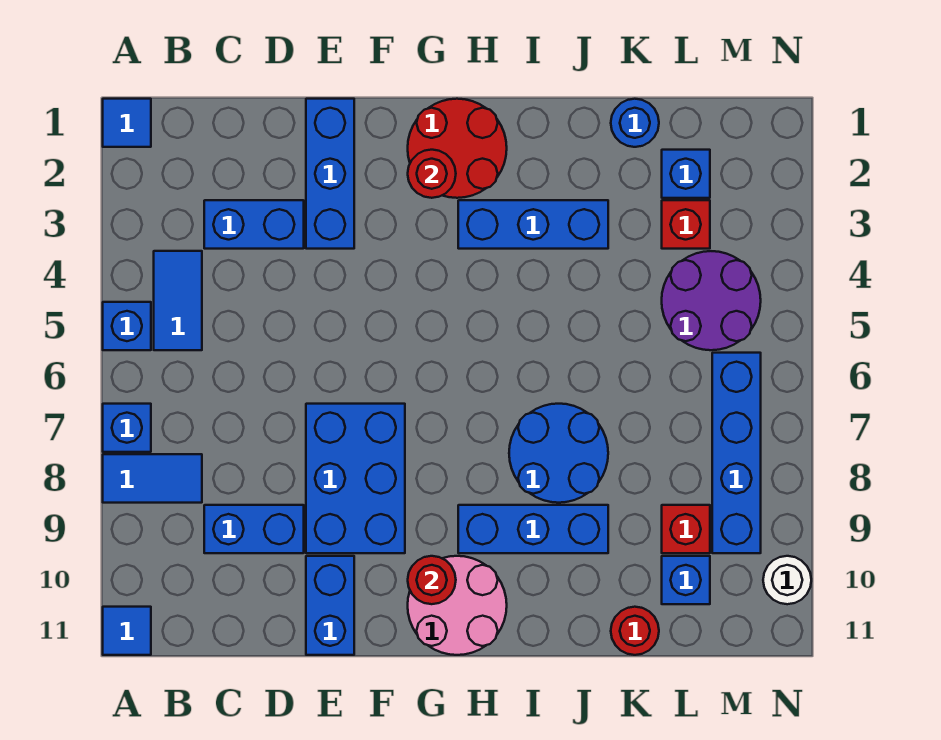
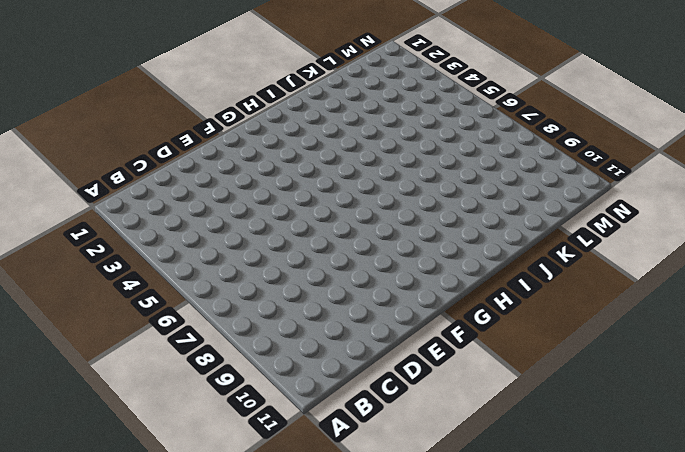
none -> blue 1x1 tile [103,99,151,147]
none -> blue 1x1 brick [103,302,151,350]
none -> blue 1x1 brick [103,404,151,452]

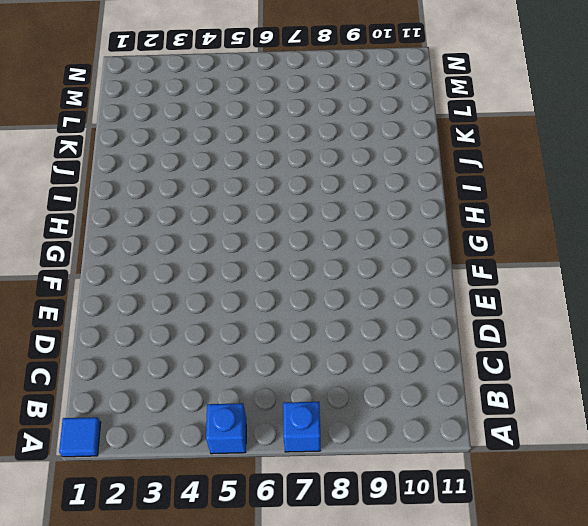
none -> blue 1x2 tile [103,454,202,503]
none -> blue 1x1 tile [103,607,151,655]
none -> blue 1x2 tile [154,251,202,350]

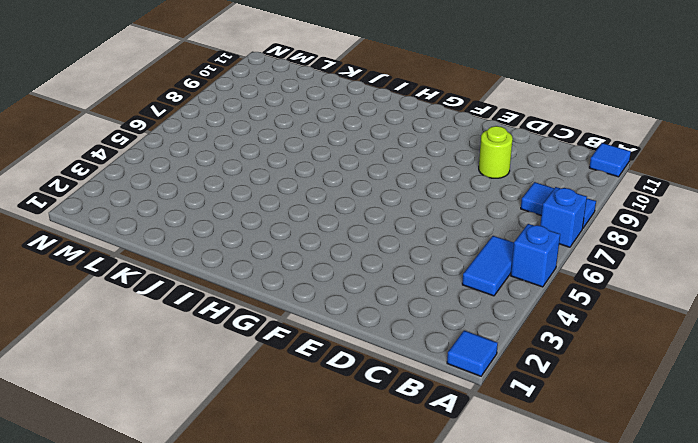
lime 1x1 round brick [479,126,512,178] -> blue 1x2 brick [204,505,304,553]
none -> blue 1x2 brick [204,200,304,249]
none -> blue 1x3 brick [306,99,354,249]
none -> blue 2x3 brick [306,404,405,553]

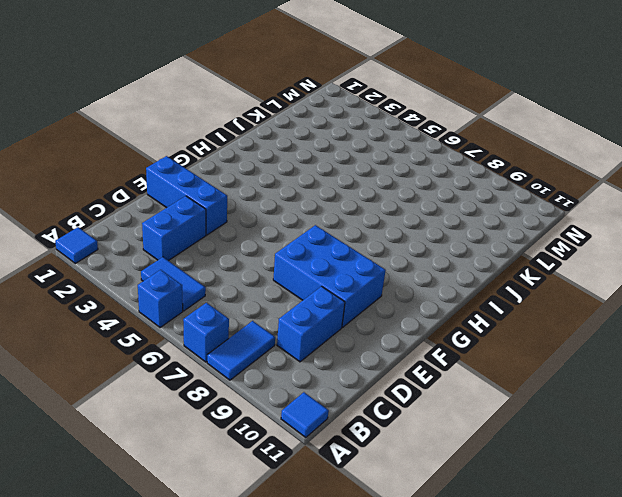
none -> blue 1x2 brick [306,556,354,655]
none -> red 2x2 round brick [408,99,507,198]
none -> pink 2x2 round brick [408,556,507,655]

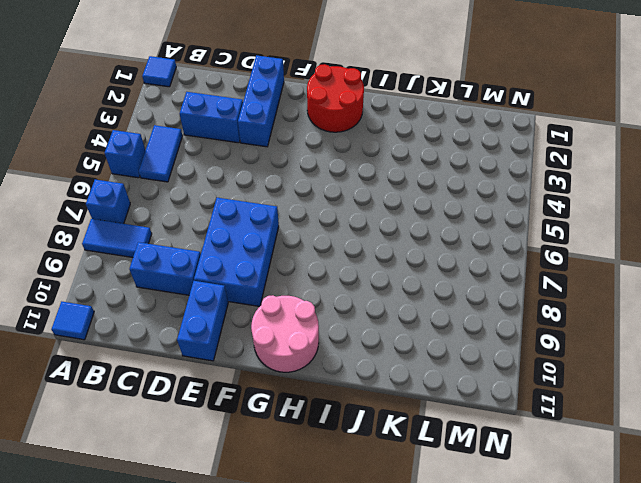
none -> blue 1x3 brick [458,200,608,249]
none -> blue 1x3 brick [458,505,608,553]
none -> blue 2x2 round brick [509,404,608,503]

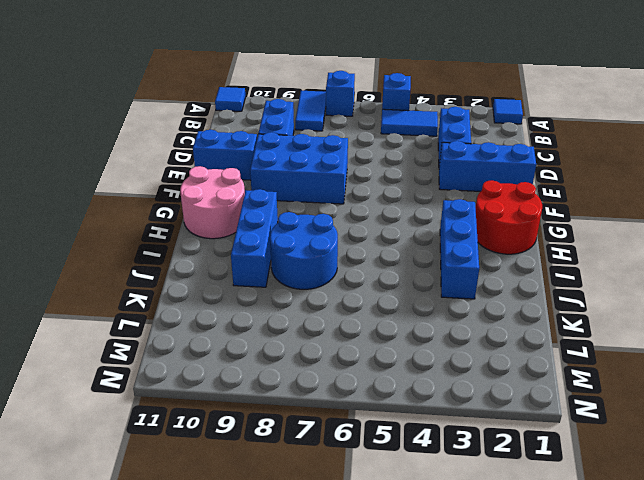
none -> blue 1x1 round brick [611,99,659,147]
none -> red 1x1 round brick [611,607,659,655]
none -> blue 1x1 brick [662,150,710,198]

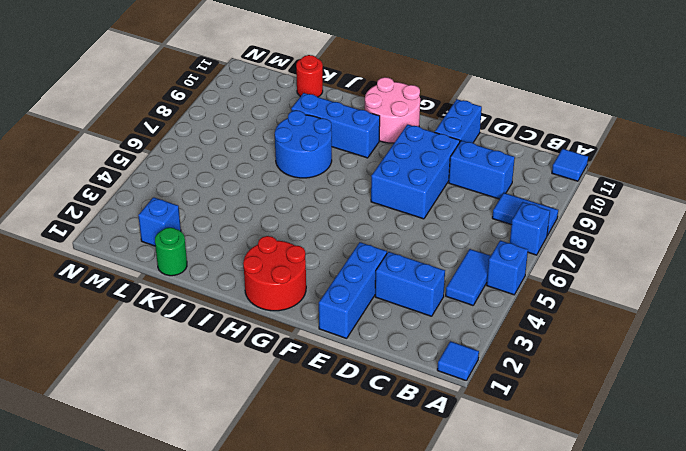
green 1x1 round brick [155,228,187,276] -> blue 1x1 round brick [611,99,659,147]
none -> blue 1x3 brick [458,200,608,249]
none -> red 1x1 brick [662,200,710,249]
none -> purple 2x2 round brick [662,251,761,350]

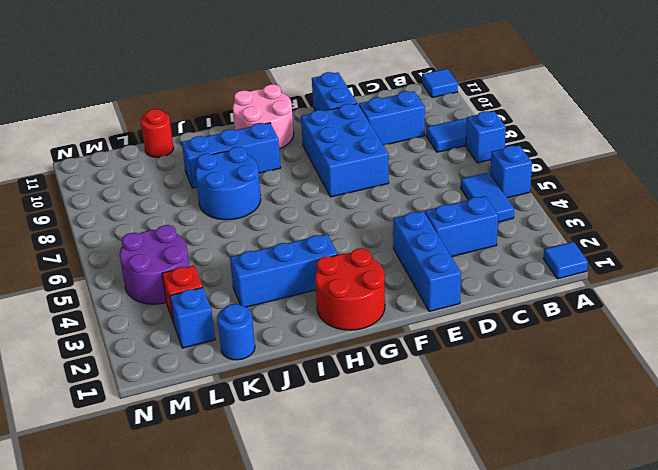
none -> red 1x1 brick [662,505,710,553]
none -> blue 1x1 brick [662,556,710,604]
none -> blue 1x4 brick [712,353,761,553]

